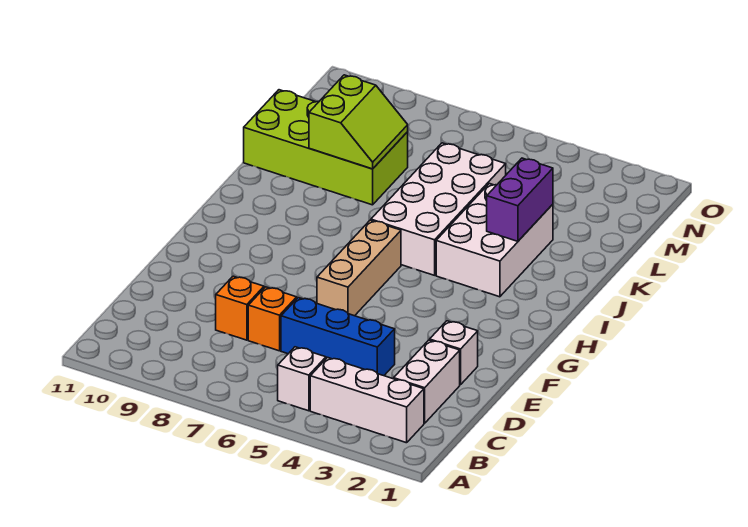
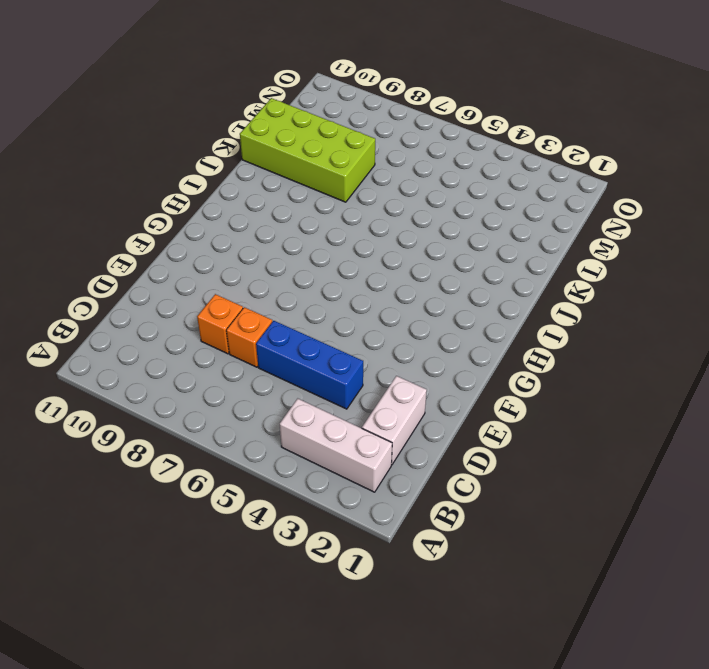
none -> white 1x1 brick [278,347,326,411]
none -> white 1x1 brick [430,321,478,385]
none -> tan 1x3 brick [317,220,401,316]

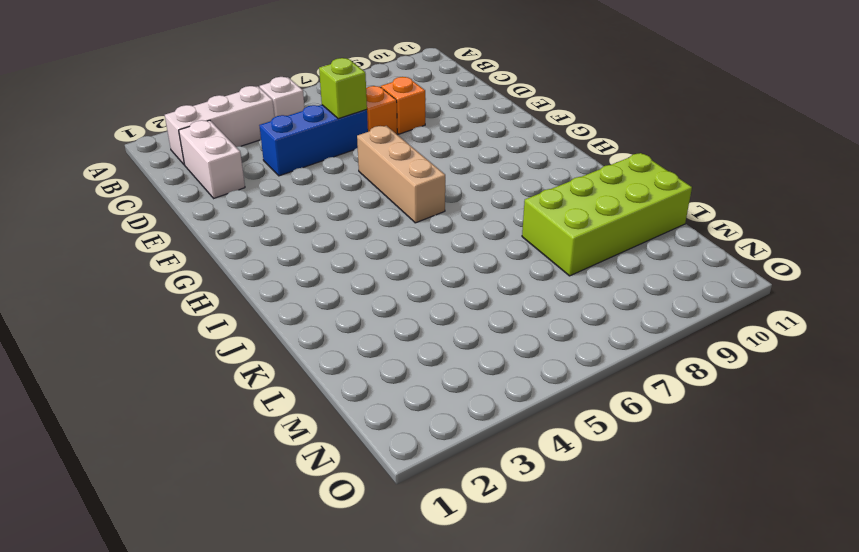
lime 1x1 brick [319,58,367,119] -> none
none -> white 1x1 brick [430,321,478,385]
none -> white 2x3 brick [436,183,553,297]
none -> white 2x4 brick [371,143,506,275]

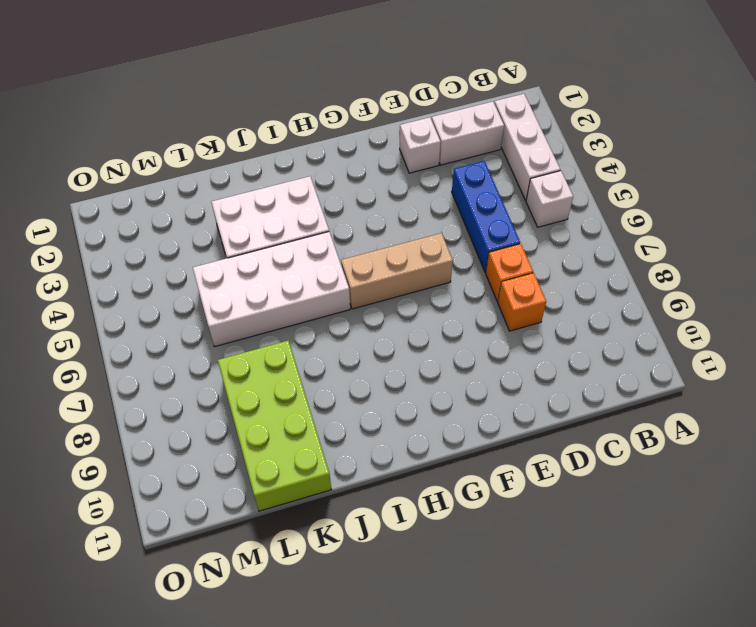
none -> purple 1x2 brick [487,158,553,241]
none -> lime 2x2 slope [309,75,408,169]

